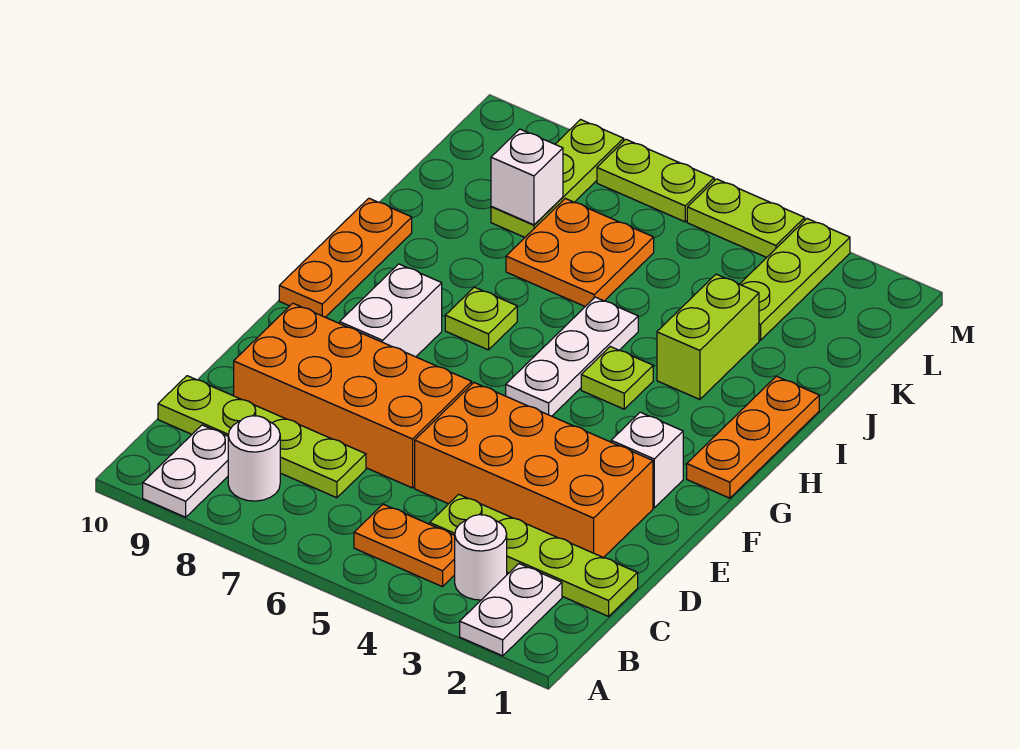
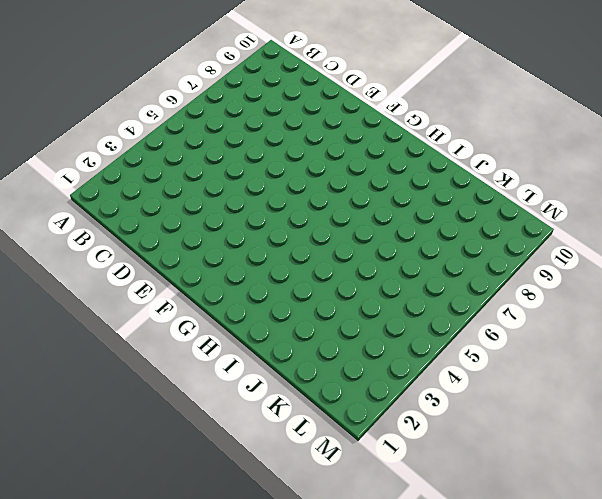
none -> white 1x2 plate [460,564,562,656]
none -> white 1x2 plate [143,425,228,517]
none -> white 1x1 round brick [455,515,507,600]

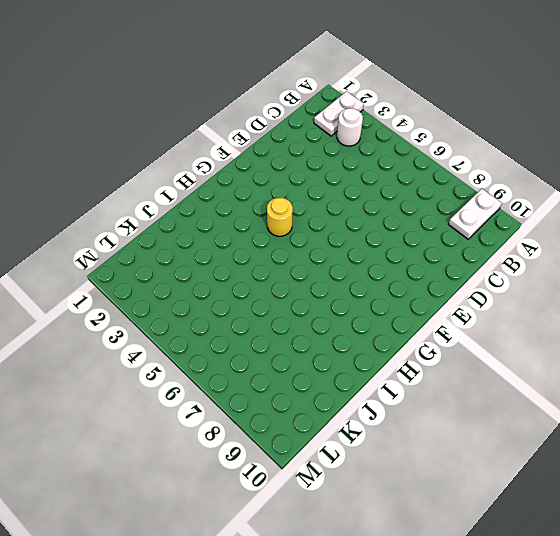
yellow 1x1 round brick [267,198,293,236] -> none
none -> orange 1x2 plate [354,504,455,587]
none -> white 1x1 round brick [228,416,280,501]
none -> lime 1x4 plate [430,494,638,616]

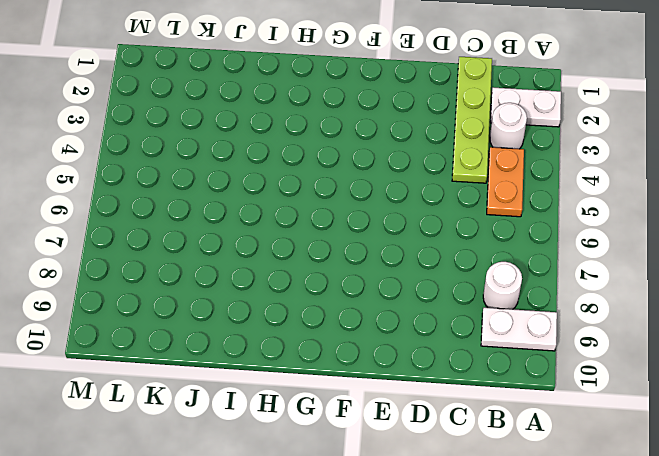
none -> lime 1x4 plate [158,376,366,498]
none -> orange 2x4 brick [415,383,653,558]
none -> orange 2x4 brick [234,303,472,488]

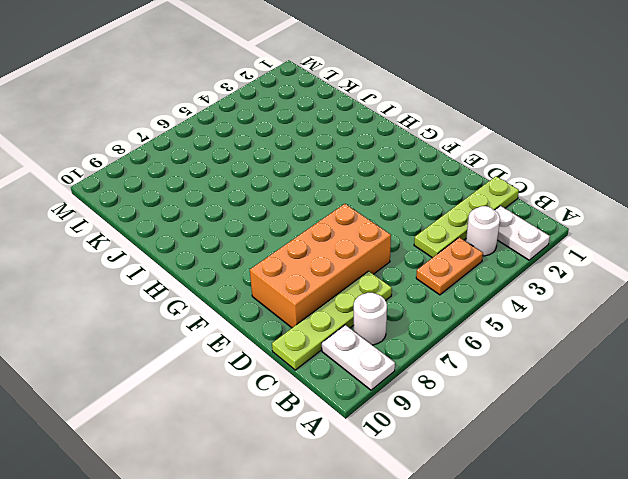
none -> orange 2x4 brick [415,383,653,558]
none -> white 1x1 brick [611,412,683,508]
none -> white 1x2 brick [340,264,442,357]

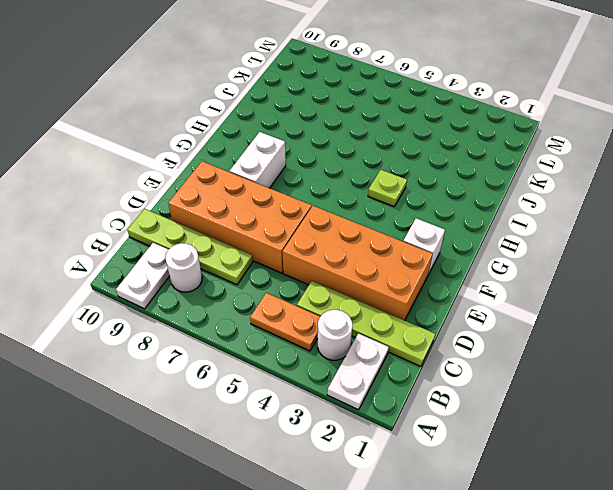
none -> orange 1x3 plate [687,376,819,498]
none -> white 1x3 plate [506,297,638,416]
none -> orange 1x3 plate [279,198,412,317]

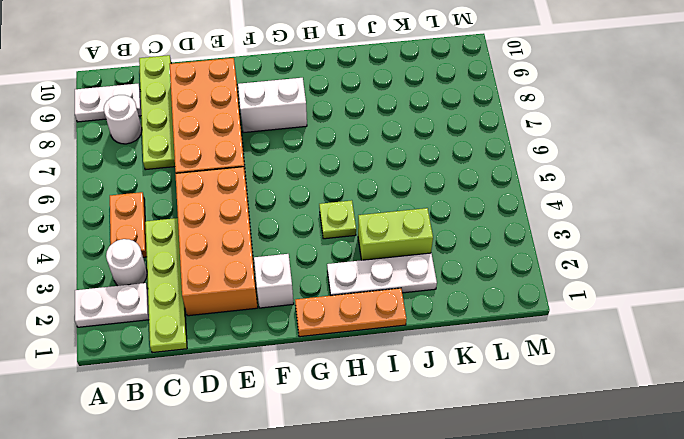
white 1x3 plate [327,253,437,296] -> white 1x3 plate moved to [506,297,638,416]
none -> orange 1x3 plate [279,198,412,317]
none -> lime 1x1 plate [445,287,517,350]
none -> orange 2x2 plate [506,198,654,306]

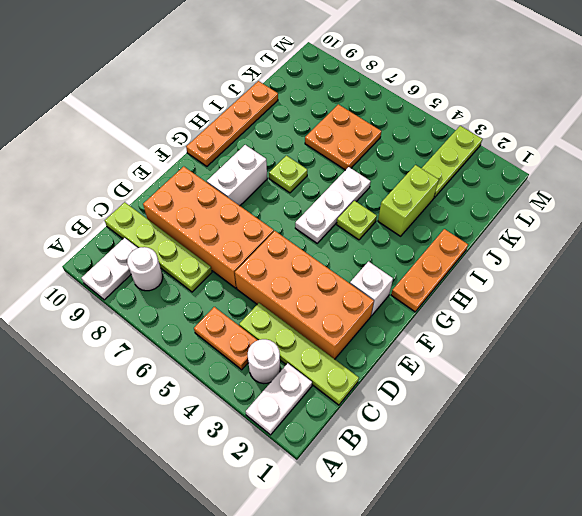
orange 1x4 plate [186,81,278,166] -> orange 1x3 plate [279,198,412,317]
none -> lime 1x3 plate [491,120,624,237]
none -> lime 1x2 plate [687,179,805,257]
none -> lime 1x2 plate [597,139,714,222]

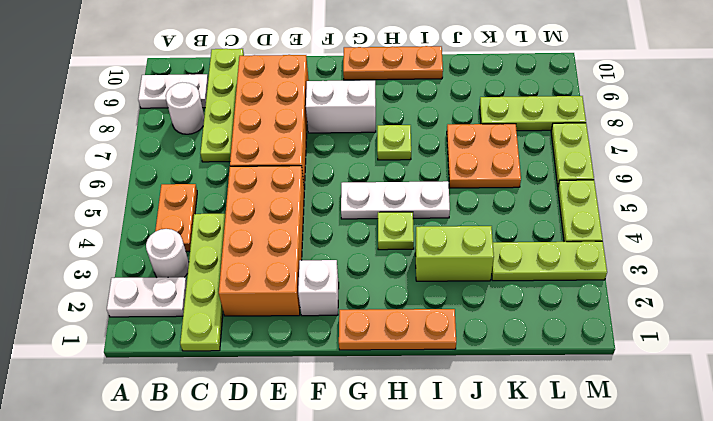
none -> white 1x1 brick [491,129,563,225]

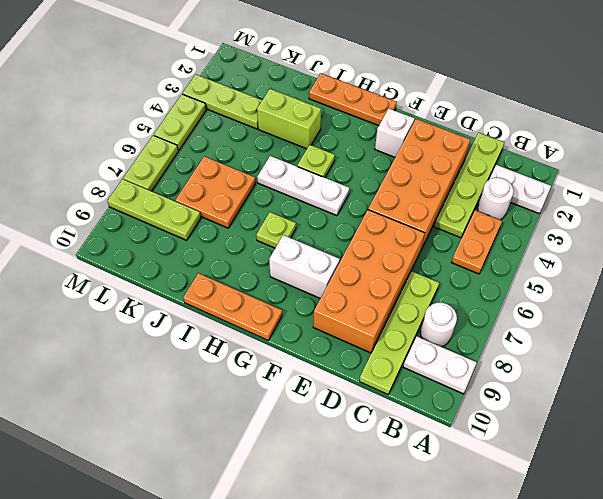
none -> white 1x1 brick [491,129,563,225]

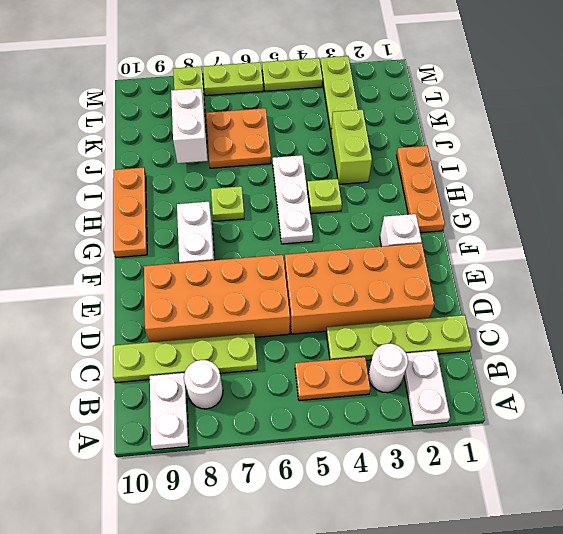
white 1x2 brick [171,88,208,163] -> white 1x1 brick [491,129,563,225]

